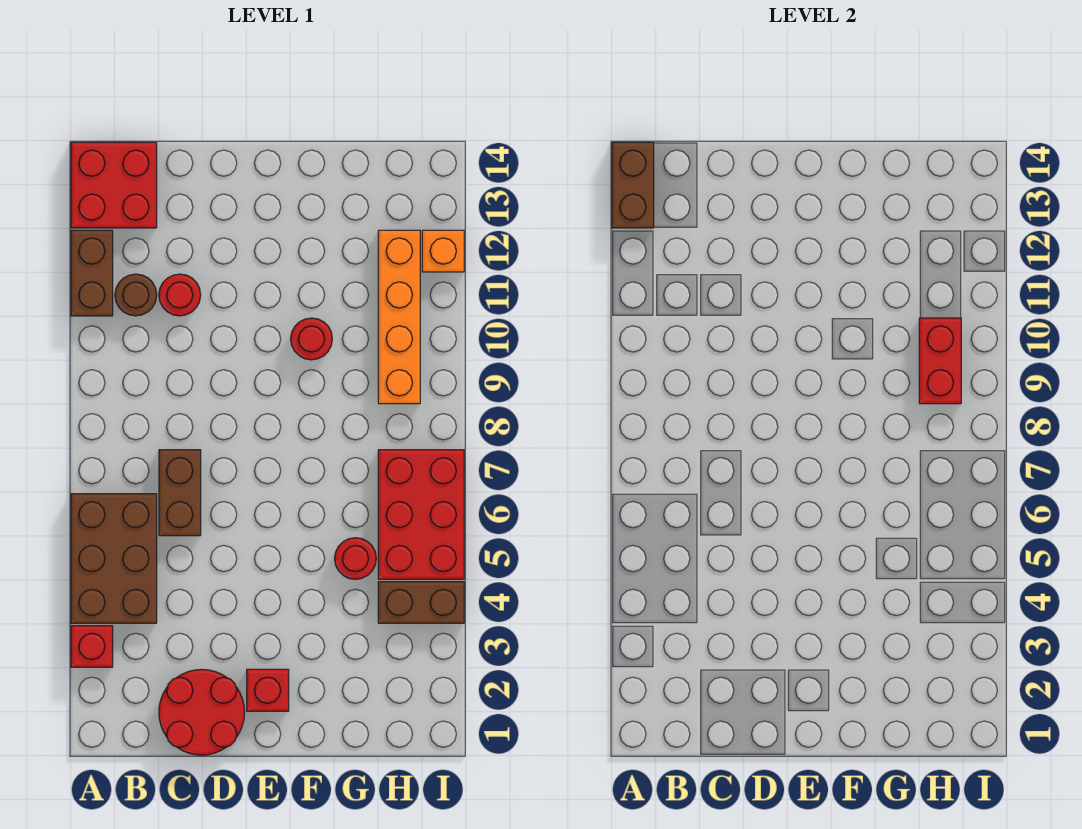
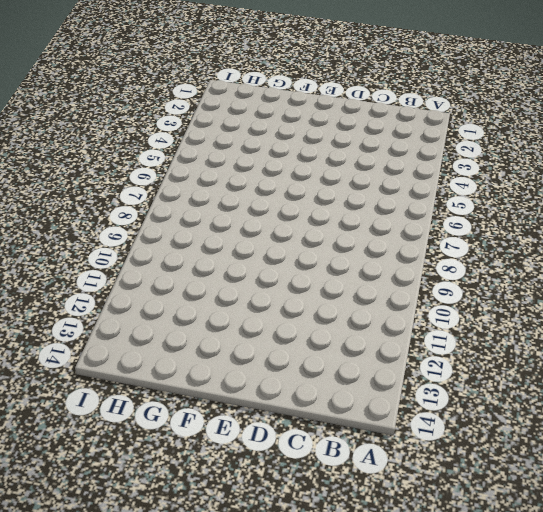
none -> red 1x1 brick [71,626,113,667]
none -> brown 2x3 brick [71,494,157,623]
none -> brown 1x2 brick [71,230,113,316]

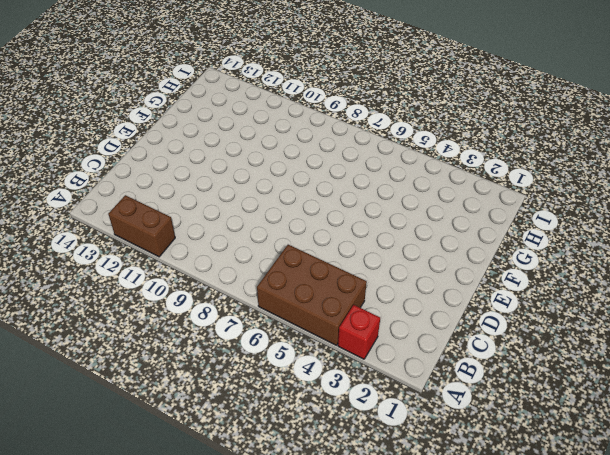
none -> red 2x2 brick [71,142,157,228]
none -> brown 1x1 round brick [115,274,157,316]
none -> red 2x2 round brick [159,669,245,755]

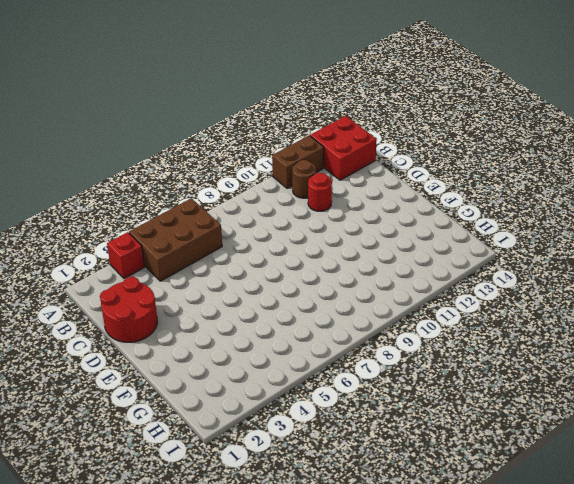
none -> brown 1x2 brick [159,450,201,536]
none -> red 1x1 brick [247,669,289,711]
none -> red 1x1 round brick [291,318,332,360]

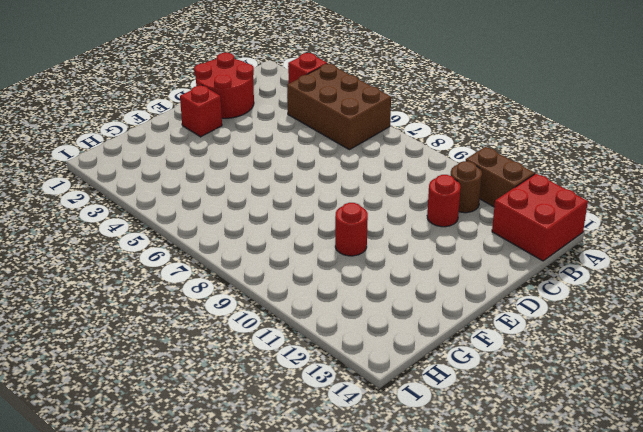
none -> brown 1x2 brick [159,450,201,536]
none -> red 1x1 round brick [335,538,376,579]
none -> brown 1x2 brick [378,582,464,623]

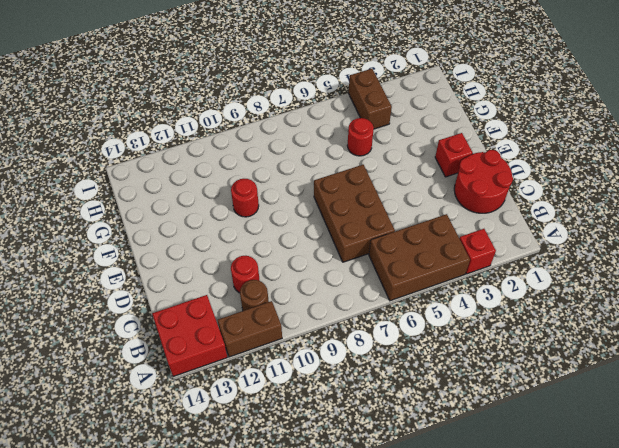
brown 2x3 brick [314,165,395,262] -> brown 1x2 brick [159,450,201,536]
none -> red 2x3 brick [378,450,464,579]
none -> orange 1x4 brick [378,230,420,404]
none -> orange 1x1 brick [422,230,464,272]

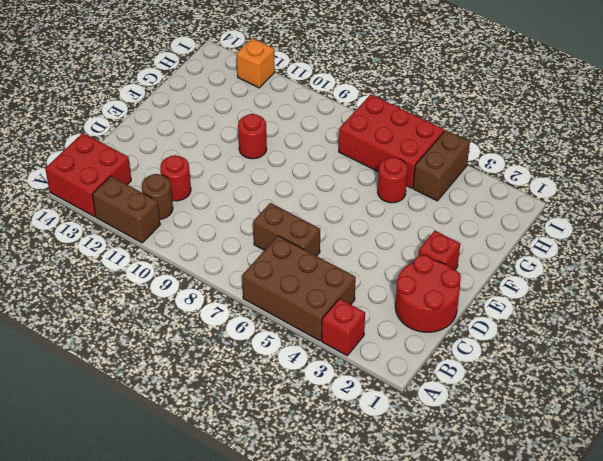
none -> orange 1x4 brick [378,230,420,404]
none -> brown 1x2 brick [612,142,654,228]
none -> red 1x2 brick [919,318,961,404]

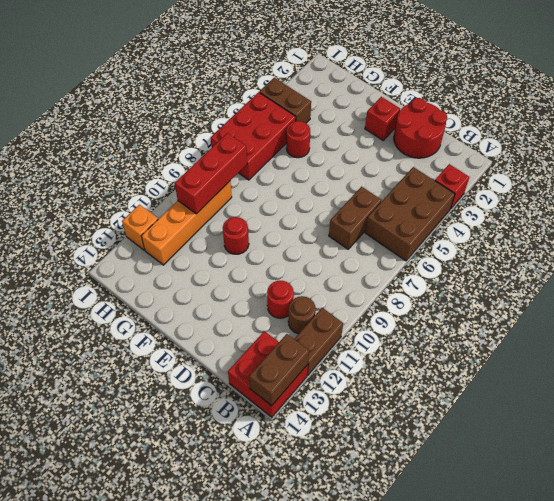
red 1x3 brick [175,133,247,214] -> red 1x2 brick [919,318,961,404]

